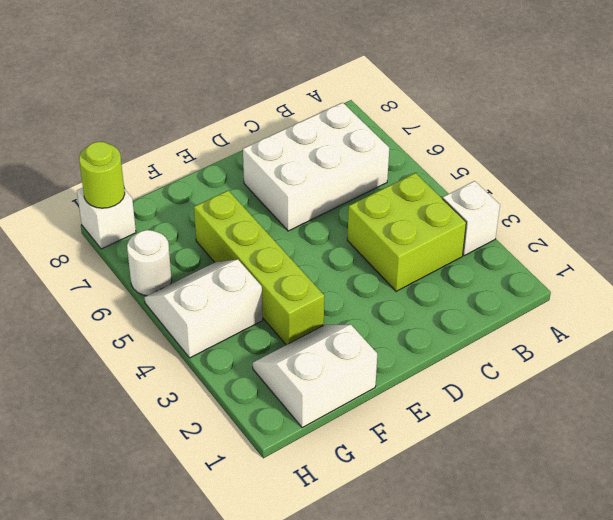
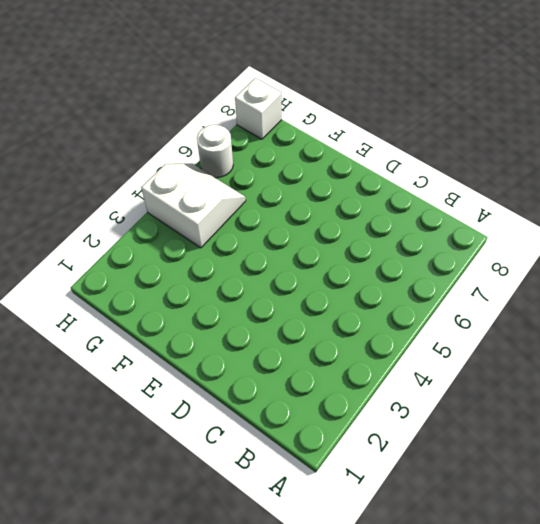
none -> white 1x1 brick [443,181,500,256]
none -> lime 2x2 brick [347,173,466,291]

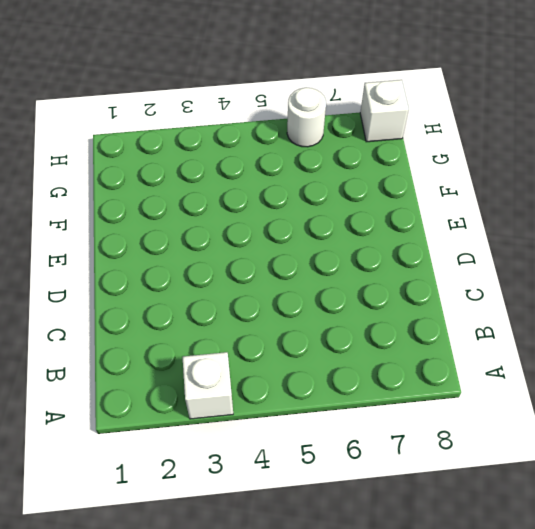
none -> lime 2x2 brick [347,173,466,291]
none -> white 2x3 brick [243,103,389,231]

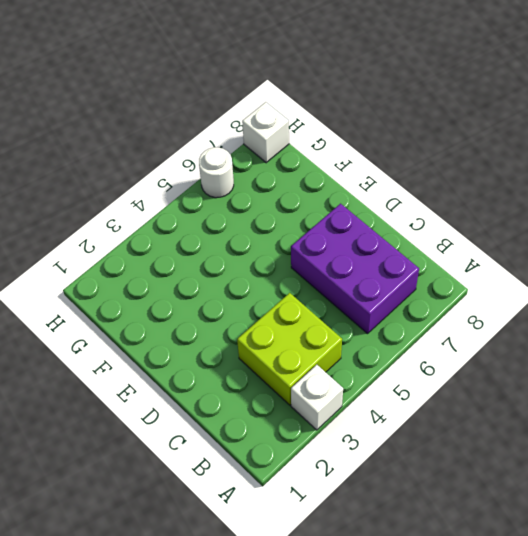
purple 2x3 brick [291,204,419,334] -> white 2x3 brick [243,103,389,231]
none -> white 2x2 slope [253,325,377,428]
none -> lime 1x4 brick [194,190,324,345]

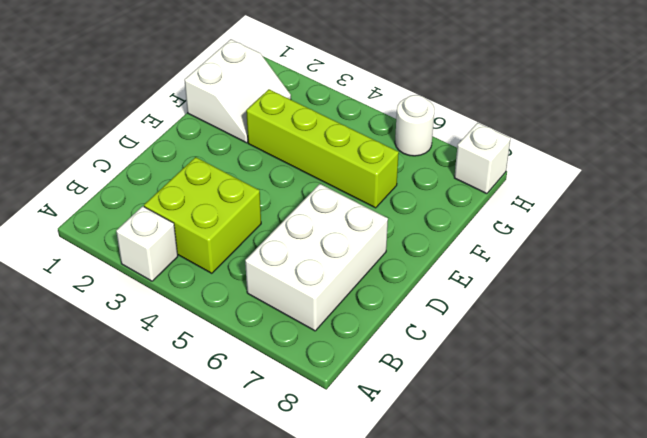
none -> white 2x2 slope [145,259,263,358]
none -> lime 1x1 round brick [79,142,125,208]

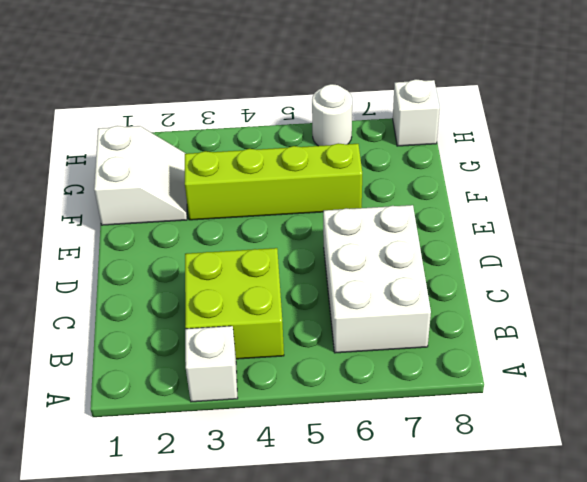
none -> white 2x2 slope [145,259,263,358]
none -> lime 1x1 round brick [79,142,125,208]

